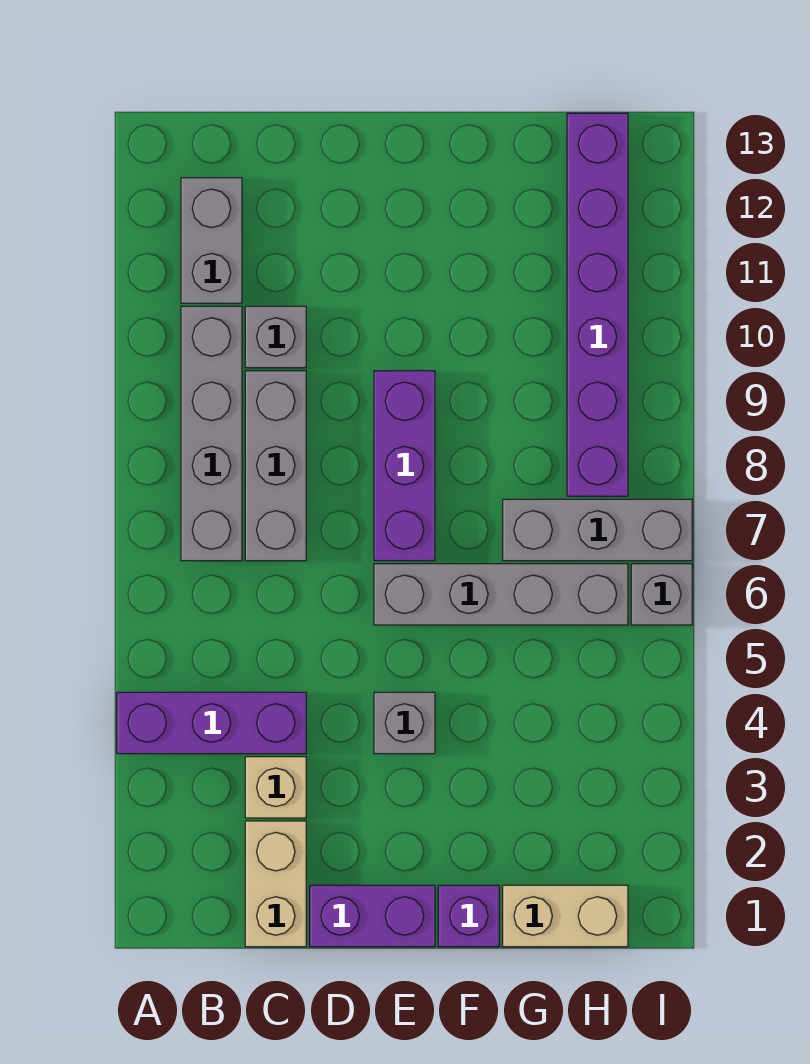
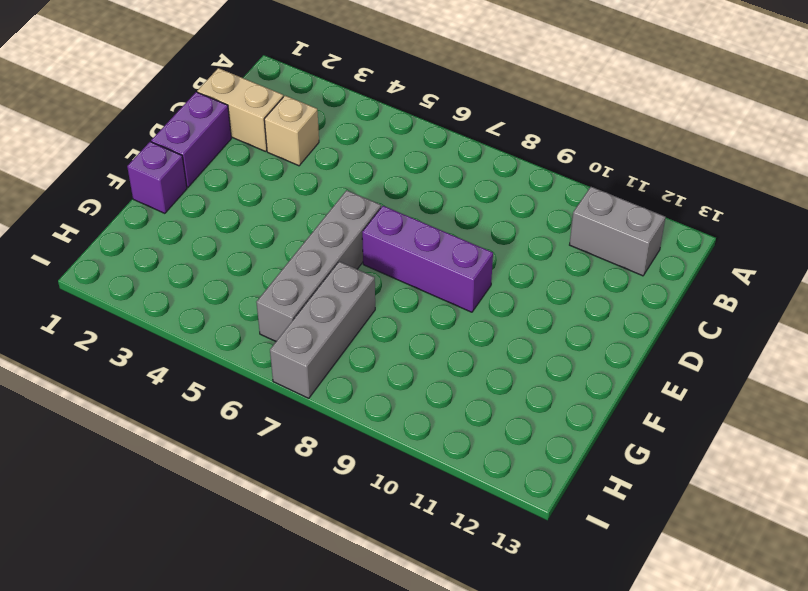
none -> purple 1x3 brick [117,692,306,754]
none -> grey 1x4 brick [181,306,242,561]
none -> grey 1x3 brick [245,371,306,561]

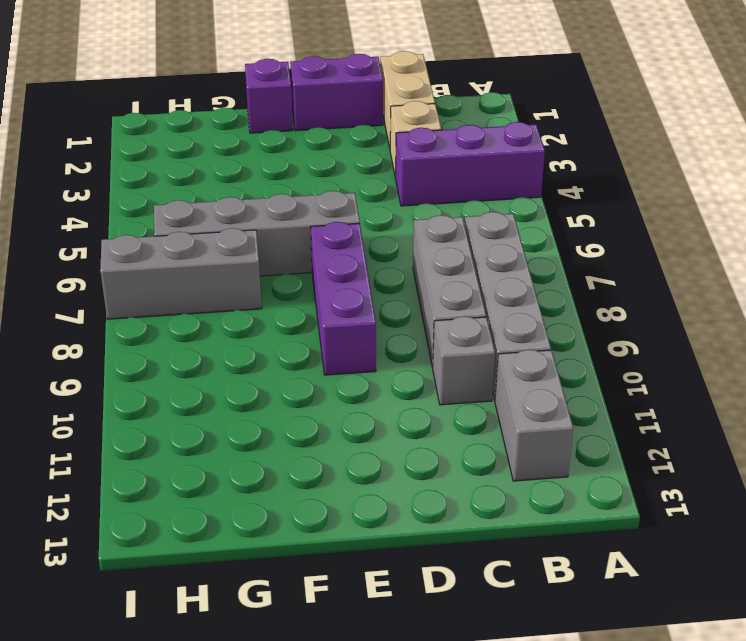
none -> grey 1x1 brick [374,692,435,754]
none -> tan 1x2 brick [503,885,628,947]
none -> purple 1x6 brick [567,113,628,496]

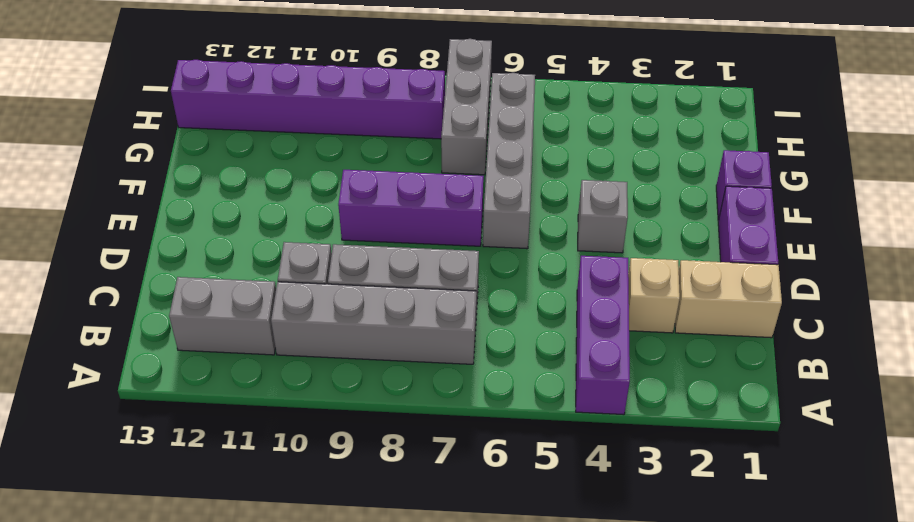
none -> tan 1x2 brick [503,885,628,947]
none -> grey 1x1 brick [631,564,692,625]

